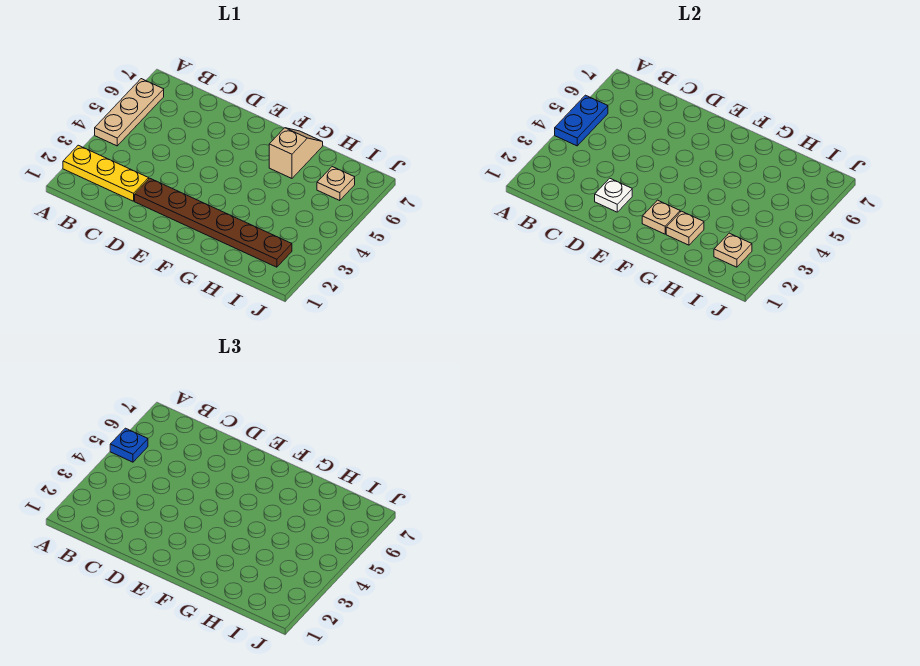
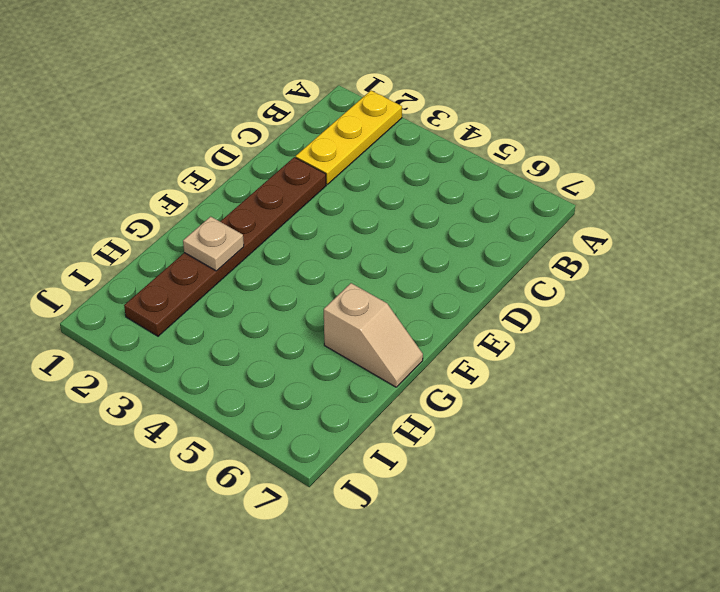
none -> tan 1x3 plate [95,79,164,146]
none -> tan 1x1 plate [317,167,355,201]

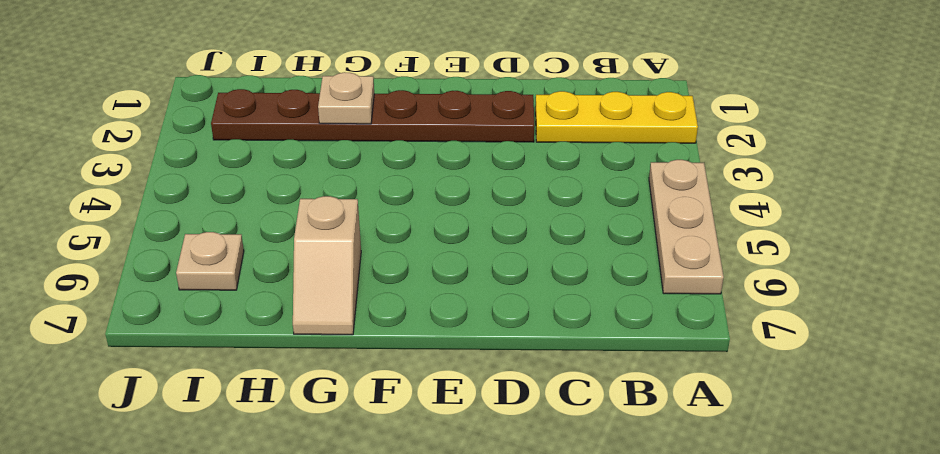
none -> blue 1x2 plate [555,95,608,146]
none -> white 1x1 plate [595,178,632,212]

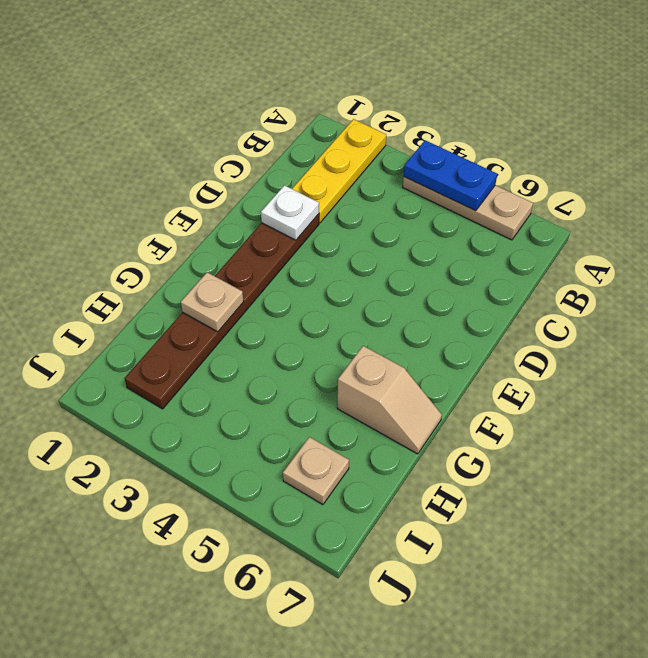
none -> tan 1x1 plate [642,200,680,234]
none -> tan 1x1 plate [714,233,752,267]

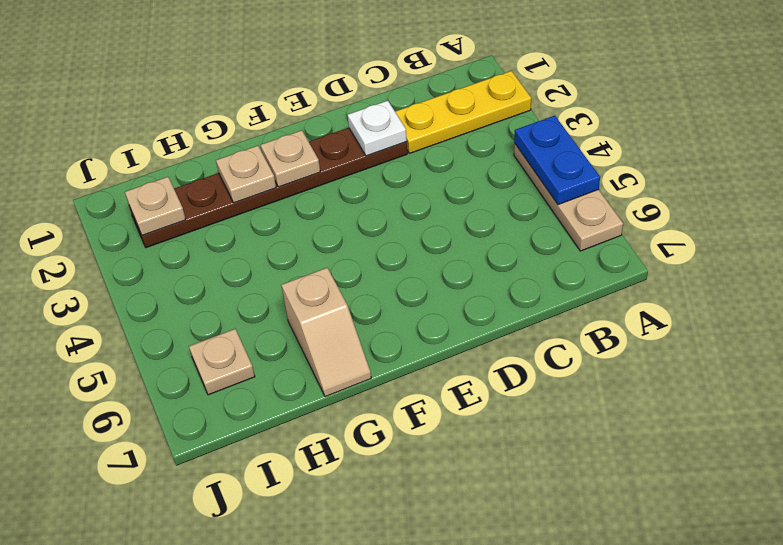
none -> blue 1x1 plate [110,428,148,462]

